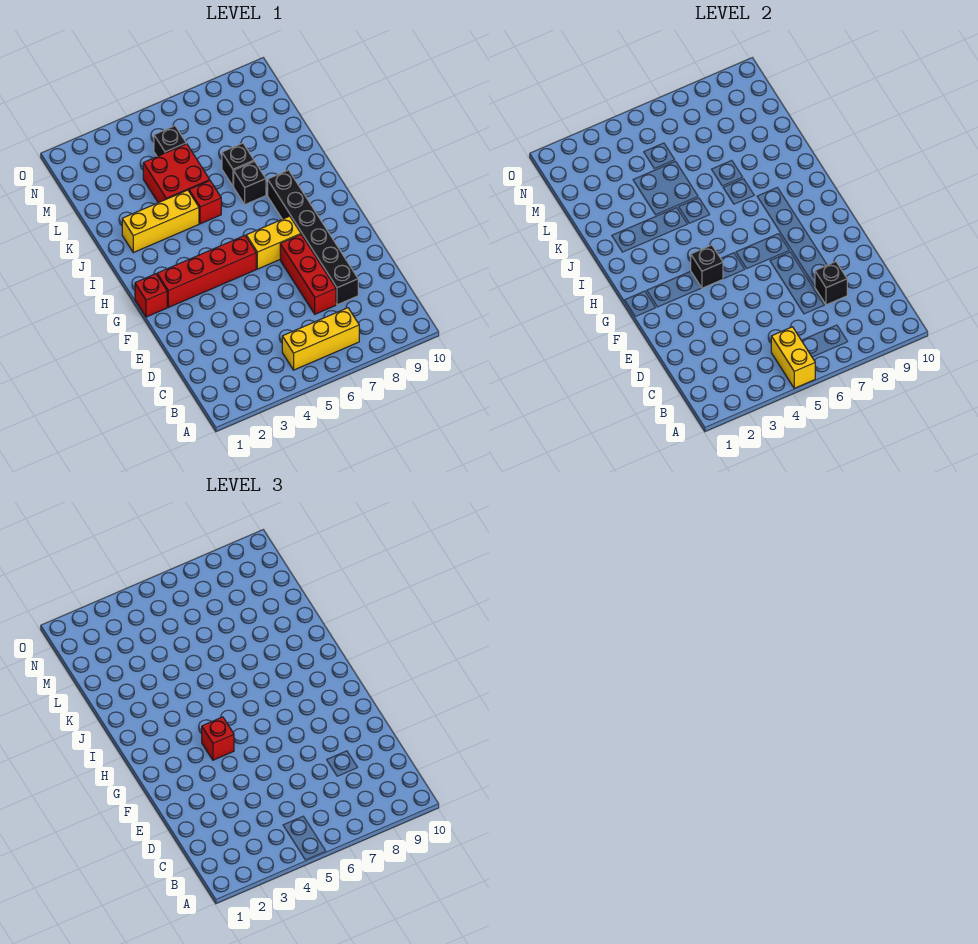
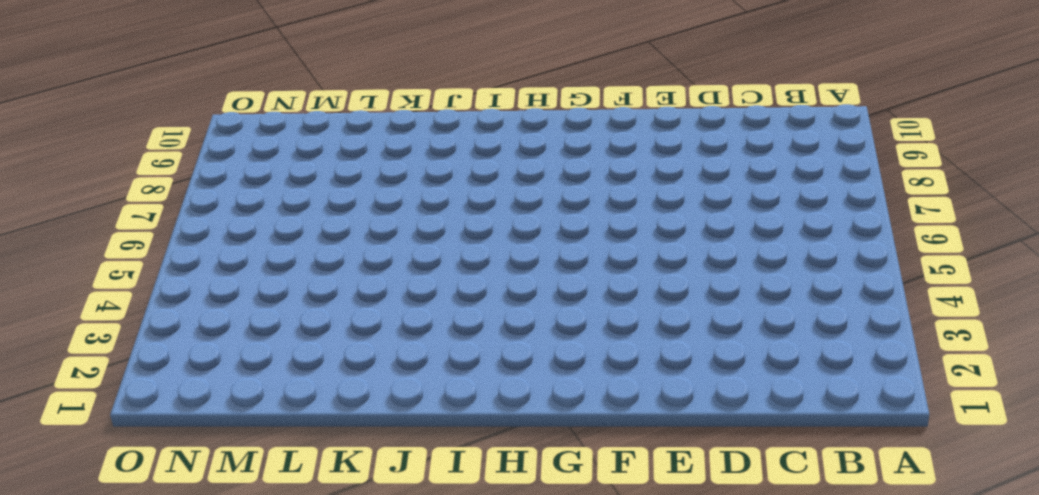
none -> yellow 1x3 brick [282,308,359,370]
none -> red 1x3 brick [280,235,336,314]
none -> black 1x6 brick [268,170,358,305]

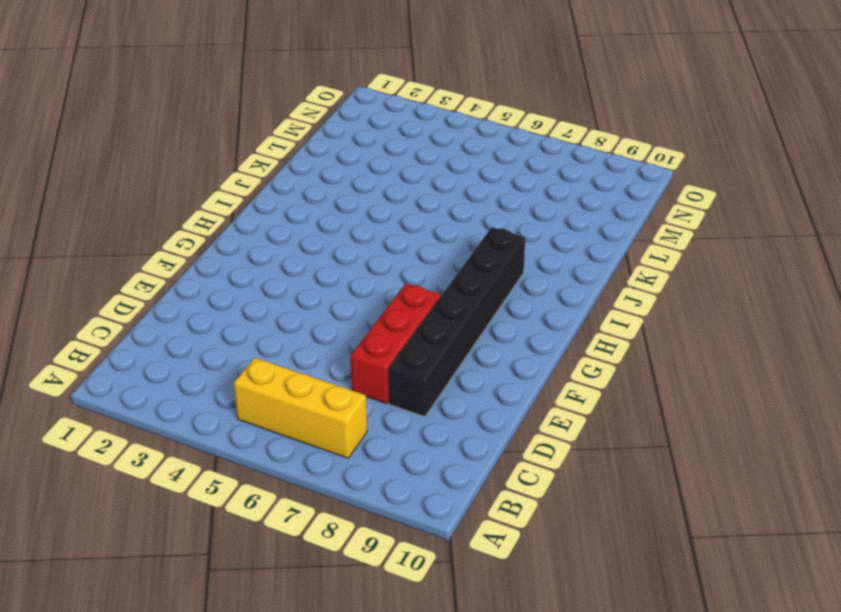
none -> red 1x1 brick [135,274,167,317]
none -> red 1x4 brick [157,236,256,307]
none -> yellow 1x2 brick [246,216,301,269]

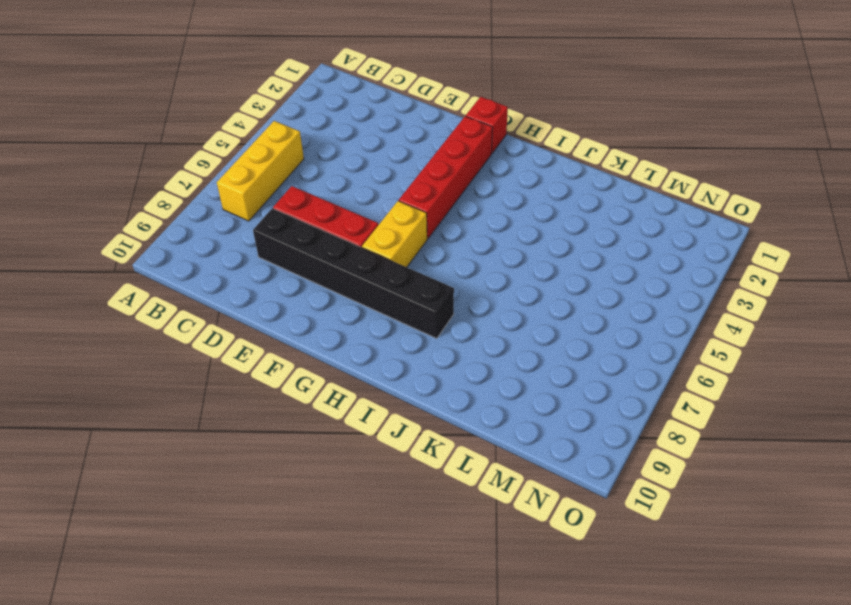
none -> yellow 1x3 brick [122,190,199,253]
none -> red 1x1 brick [189,181,221,224]
none -> black 1x1 brick [234,161,266,204]

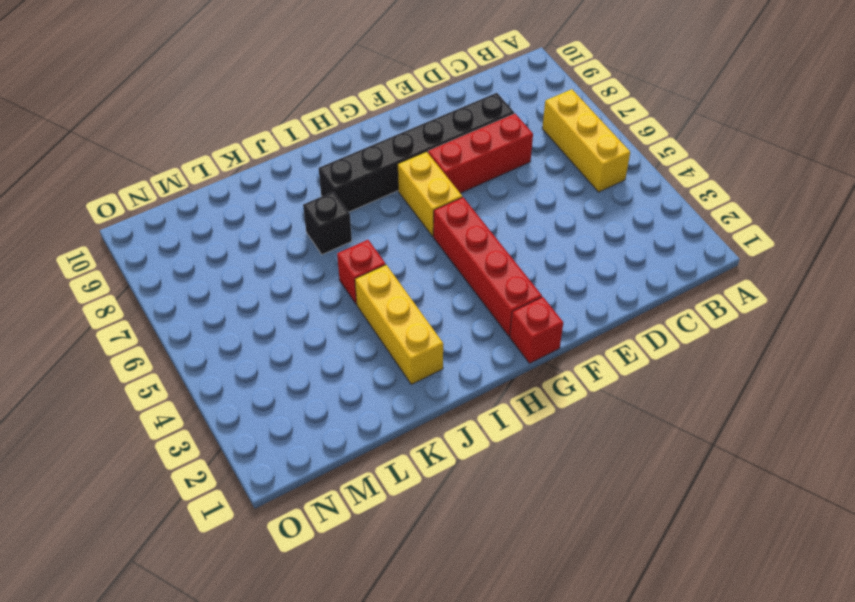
none -> red 2x2 brick [143,144,210,203]
none -> black 1x1 brick [222,143,254,186]
none -> black 1x1 brick [154,126,186,156]

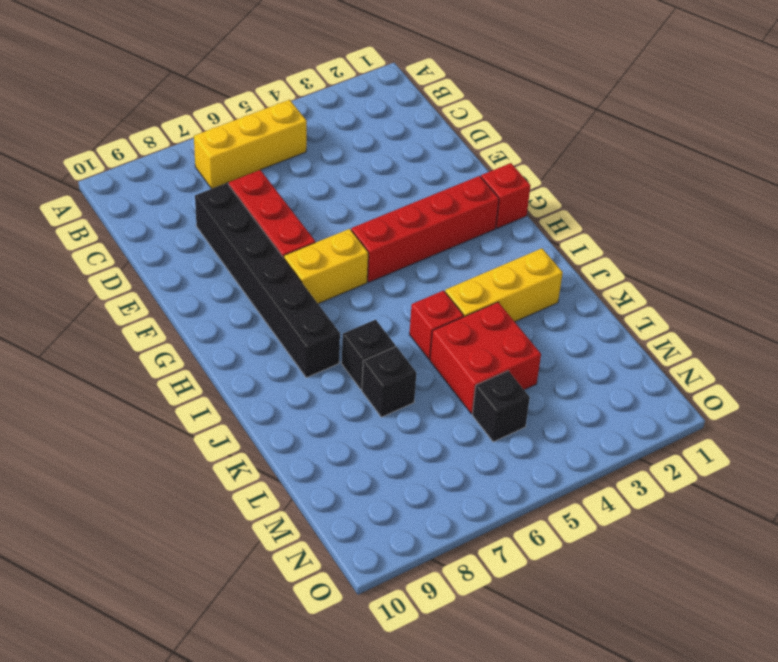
none -> yellow 1x2 brick [771,327,815,388]
none -> black 1x1 brick [815,262,847,305]
none -> black 1x1 brick [691,245,723,288]

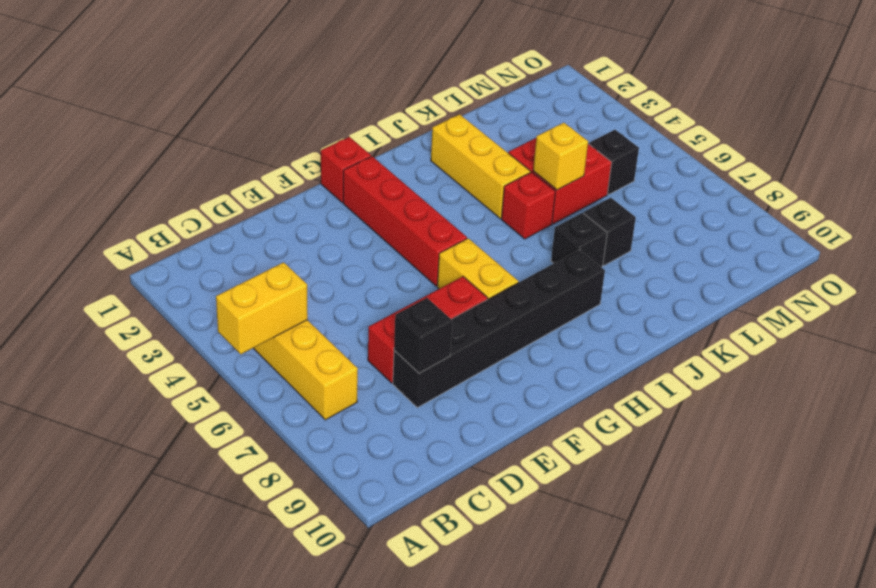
yellow 1x1 brick [533,123,588,190] -> none
none -> black 1x1 brick [691,245,723,288]
none -> red 1x1 brick [202,717,234,760]

